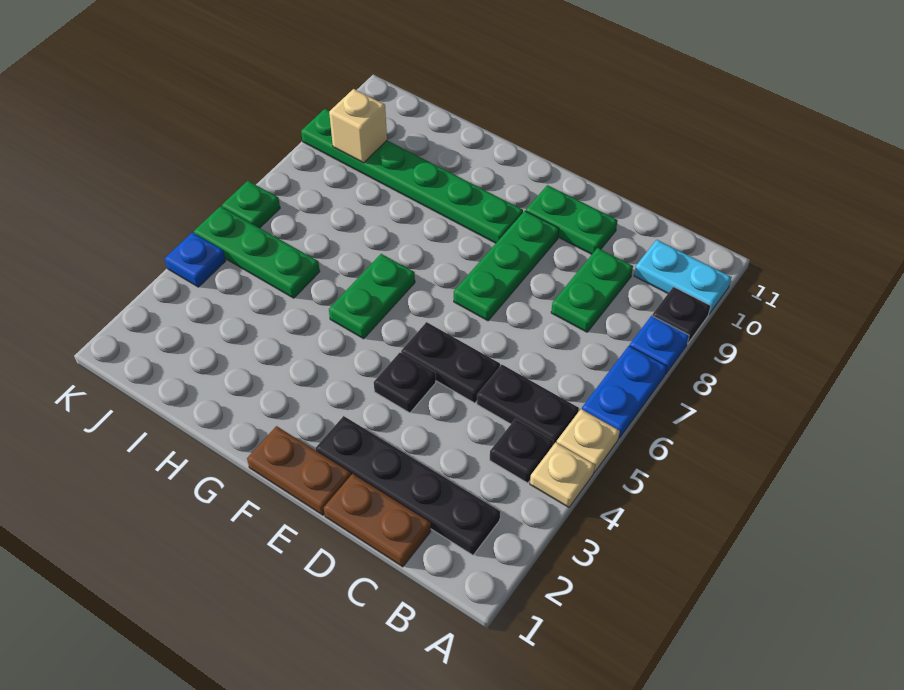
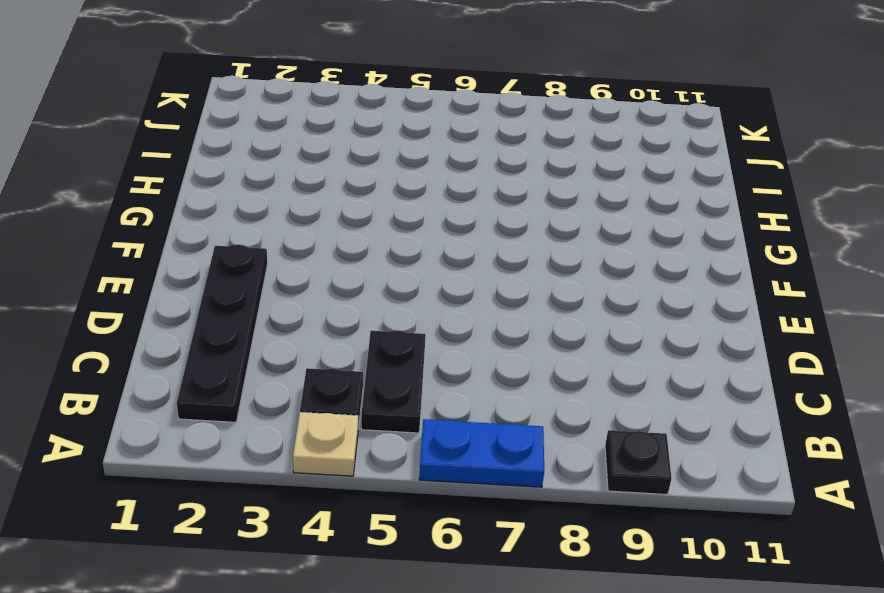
none -> tan 1x1 plate [557,409,620,472]
none -> blue 1x1 plate [630,316,689,374]
none -> cyan 1x2 plate [634,240,731,314]

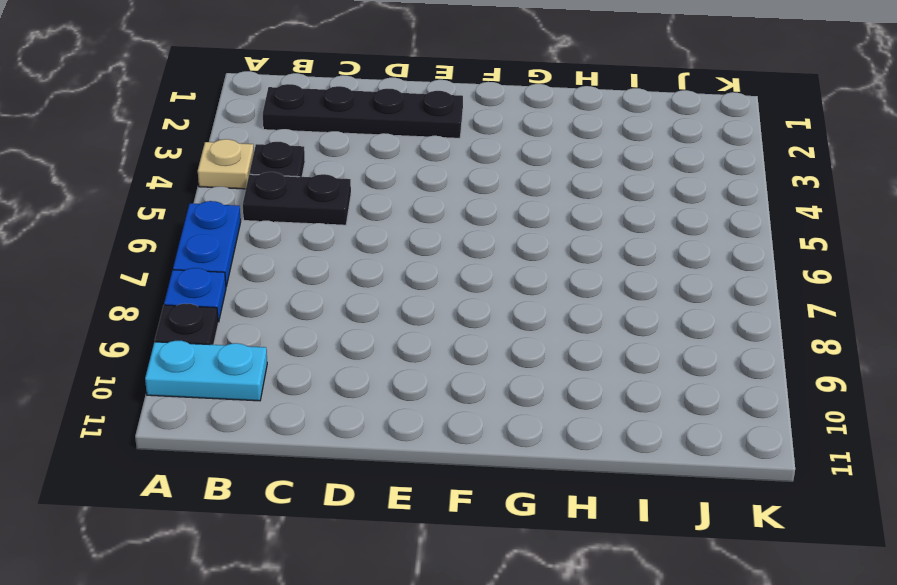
none -> tan 1x1 plate [557,409,620,472]
none -> brown 1x2 plate [324,474,431,567]
none -> green 1x2 plate [551,248,633,332]

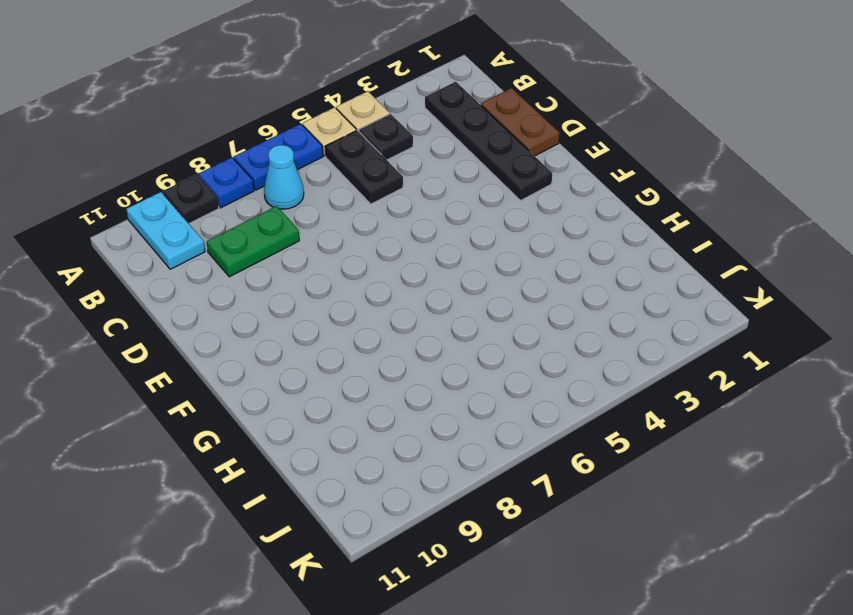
cyan 1x1 cone [264,145,304,209] -> none
none -> black 1x2 plate [401,322,500,403]
none -> green 1x2 plate [526,185,618,254]
none -> brown 1x2 plate [247,426,351,515]

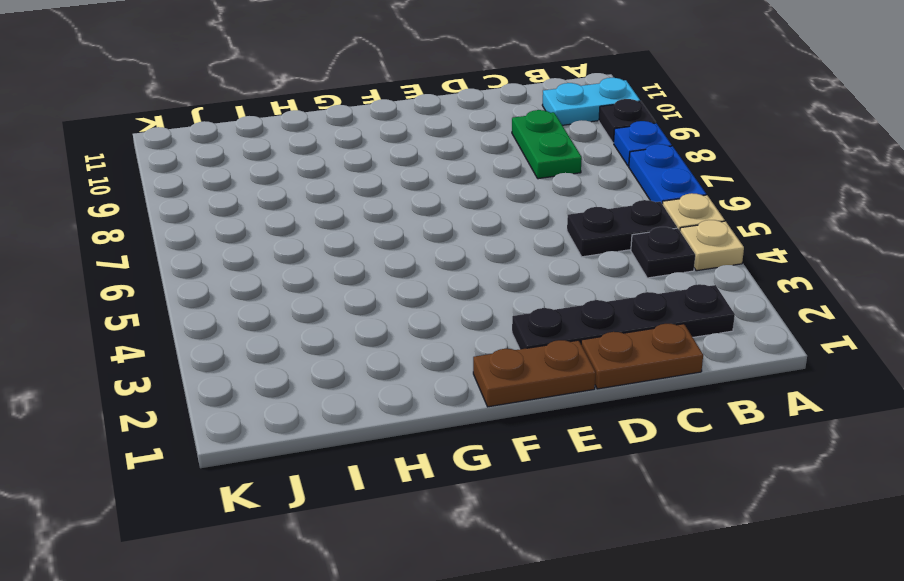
none -> black 1x2 plate [401,322,500,403]
none -> green 1x2 plate [526,185,618,254]
none -> black 1x1 plate [374,353,436,413]

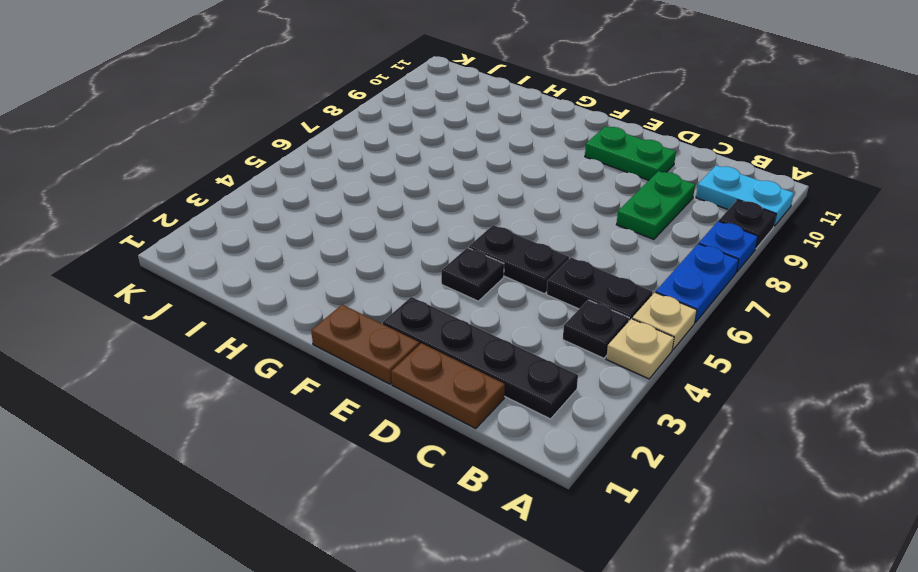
none -> green 1x3 plate [454,211,559,321]
none -> green 1x6 plate [301,109,523,243]
none -> green 1x2 plate [329,254,415,339]

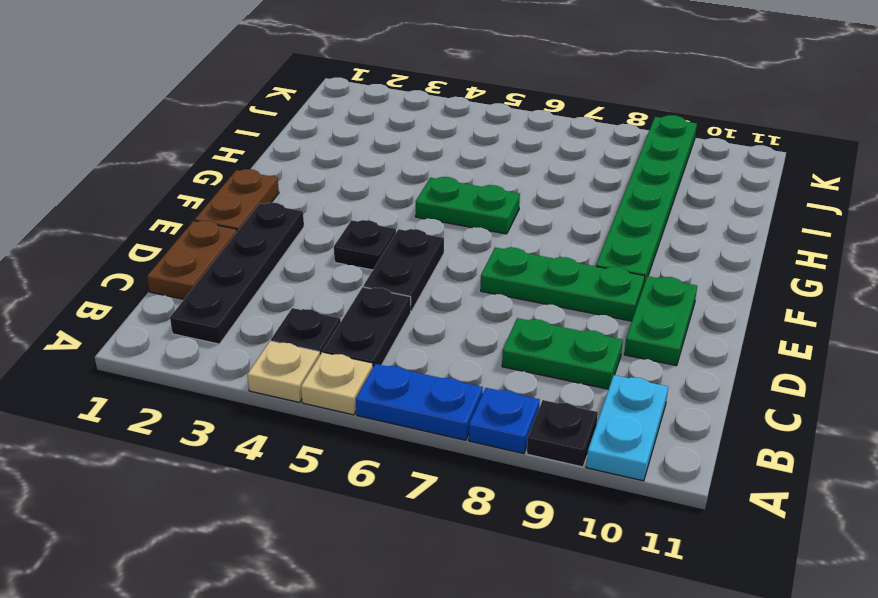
none -> green 1x3 plate [194,206,320,298]
none -> blue 1x1 plate [165,233,226,287]
none -> green 1x1 plate [222,181,280,228]

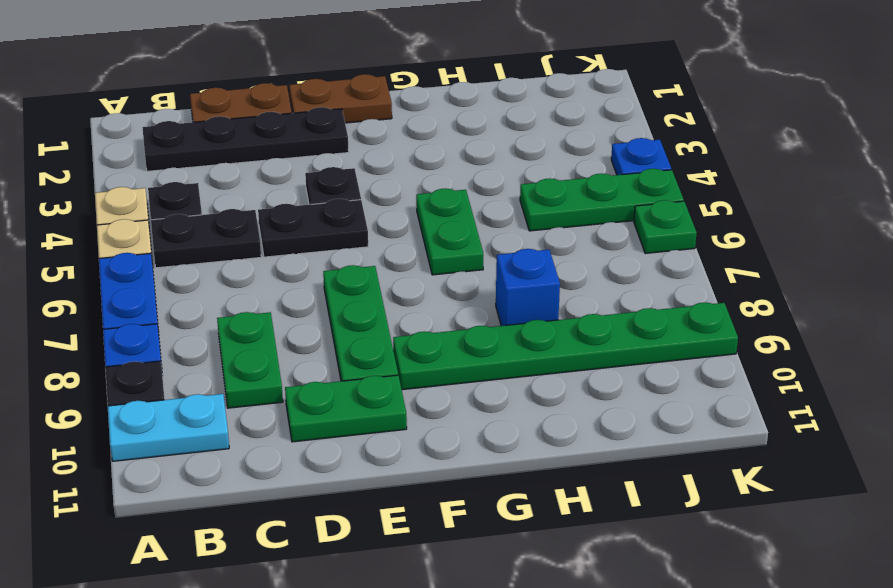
blue 1x1 brick [496,249,560,326] -> none
none -> tan 1x1 brick [329,89,387,163]

